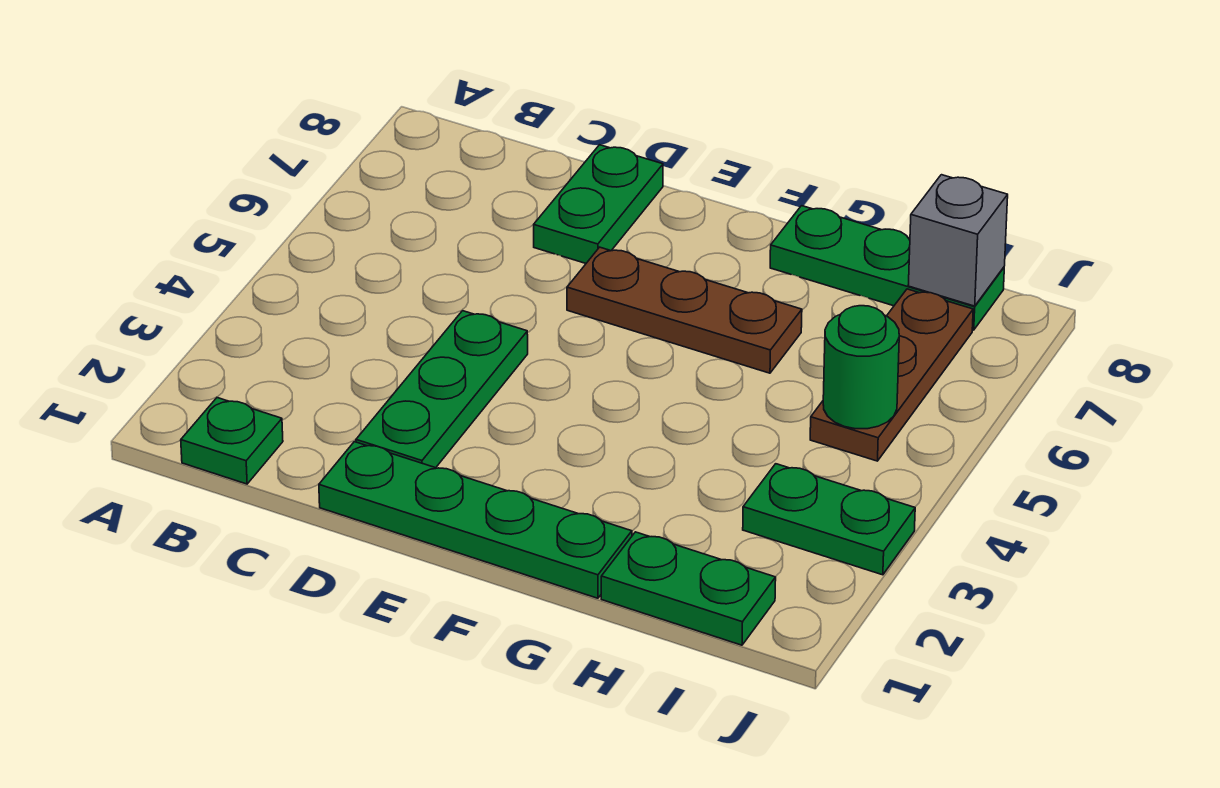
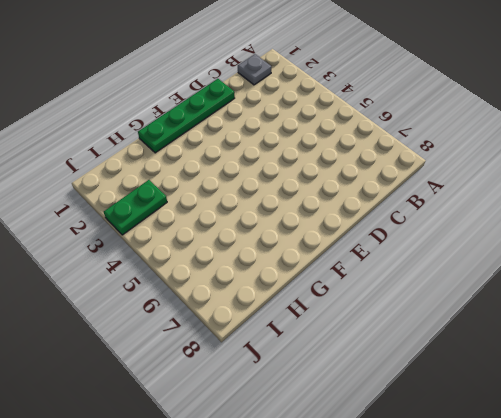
grey 1x1 plate [238,54,271,85] -> green 1x1 plate [181,398,283,484]
none -> green 1x3 plate [356,311,528,468]
none -> green 1x2 plate [534,145,663,263]

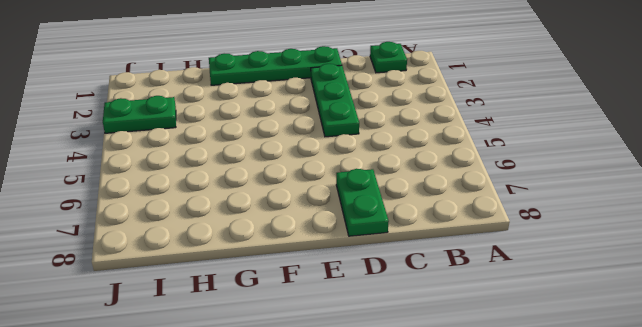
none -> brown 1x3 plate [567,247,802,373]
none -> green 1x3 plate [770,206,1004,330]

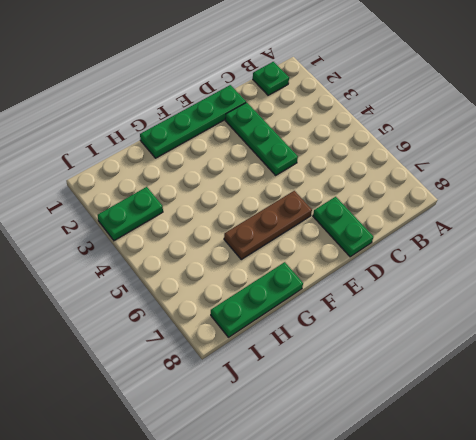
none -> green 1x2 plate [601,532,776,645]
none -> brown 1x3 plate [810,289,973,461]

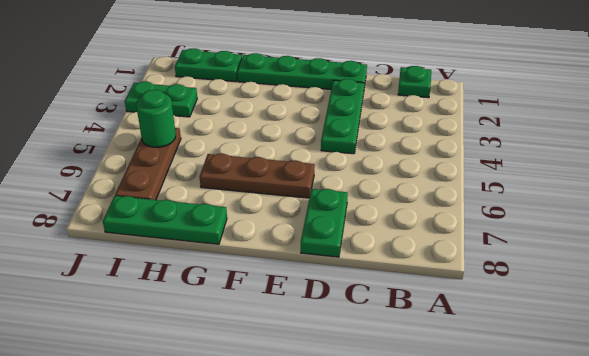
none -> grey 1x1 brick [908,175,1008,306]

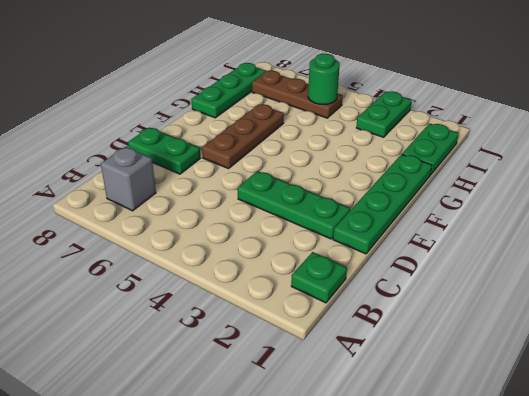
grey 1x1 brick [101,147,156,211] -> grey 1x1 brick moved to [908,175,1008,306]

